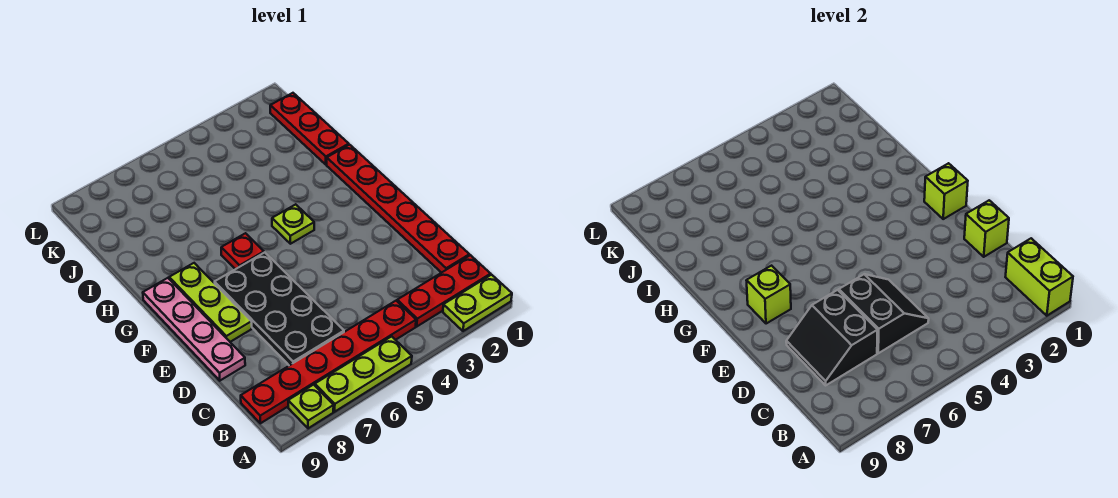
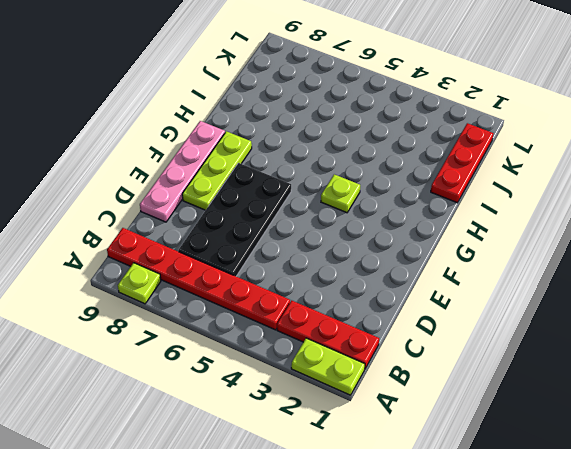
none -> lime 1x3 plate [315,336,412,412]
none -> red 1x6 plate [327,145,469,273]
none -> red 1x1 plate [221,233,264,269]

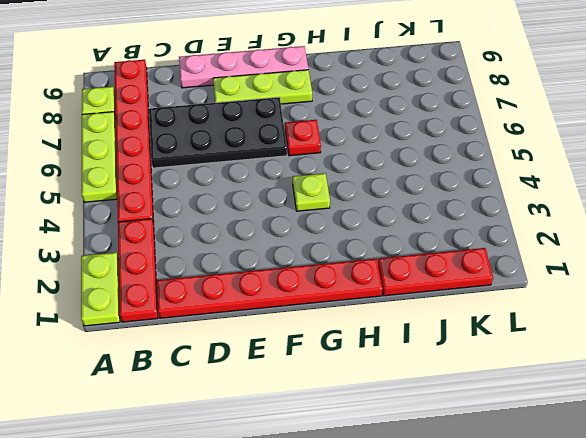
none -> lime 1x2 brick [1006,238,1073,316]
none -> black 2x2 slope [839,274,929,353]
none -> black 2x2 slope [786,290,878,385]

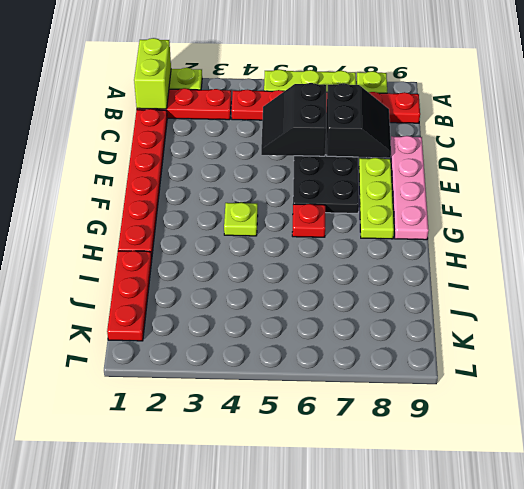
none -> lime 1x1 brick [964,200,1009,257]
none -> lime 1x1 brick [924,163,968,219]
none -> lime 1x1 brick [746,266,791,324]

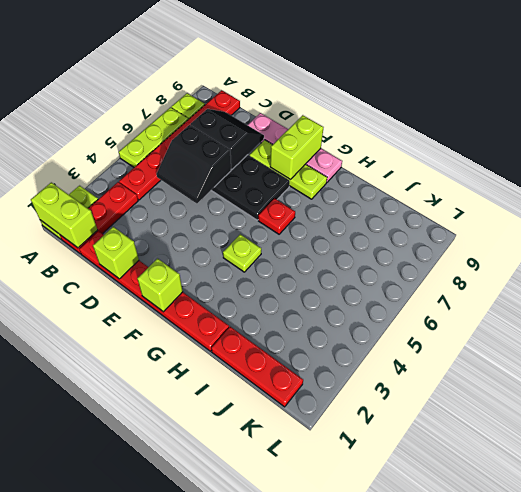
lime 1x2 brick [270,115,324,180] -> lime 1x1 brick [746,266,791,324]

